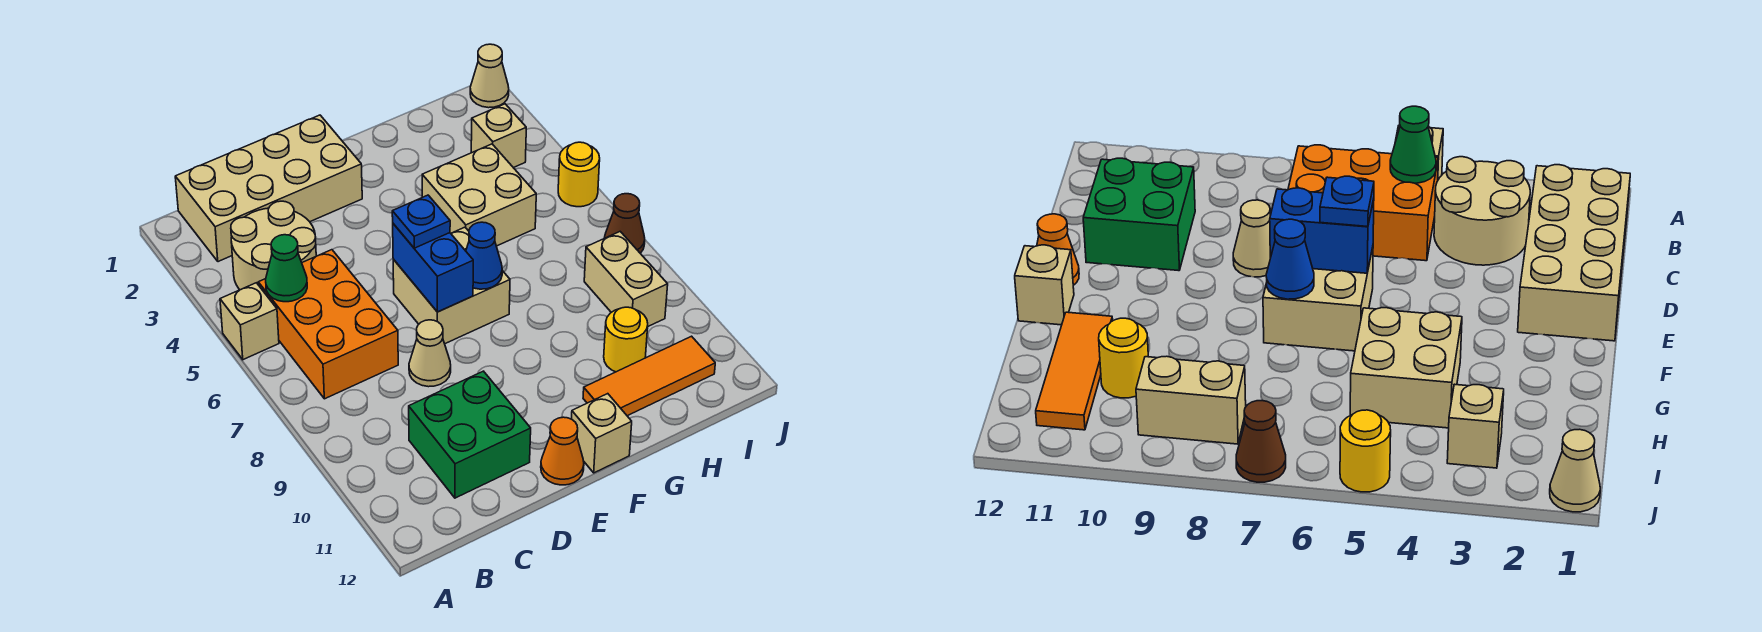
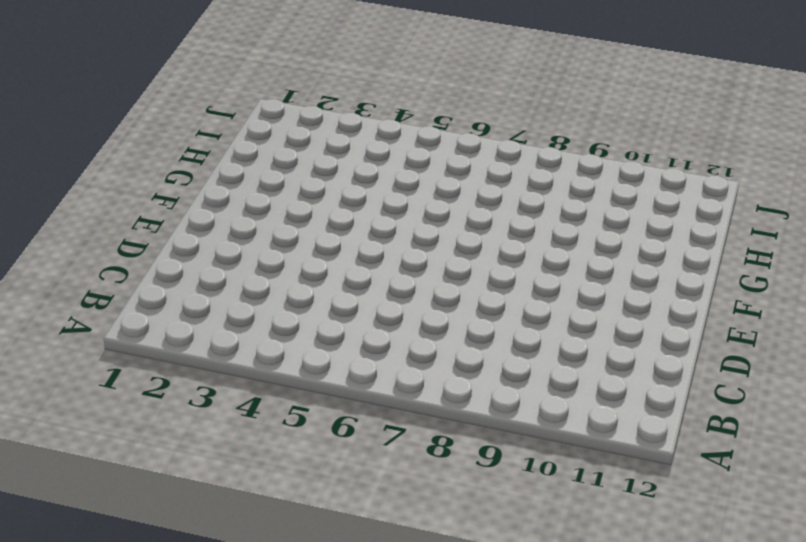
none -> tan 1x1 brick [220,283,279,360]
none -> tan 2x4 brick [175,115,362,262]
none -> tan 2x2 round brick [231,201,316,290]

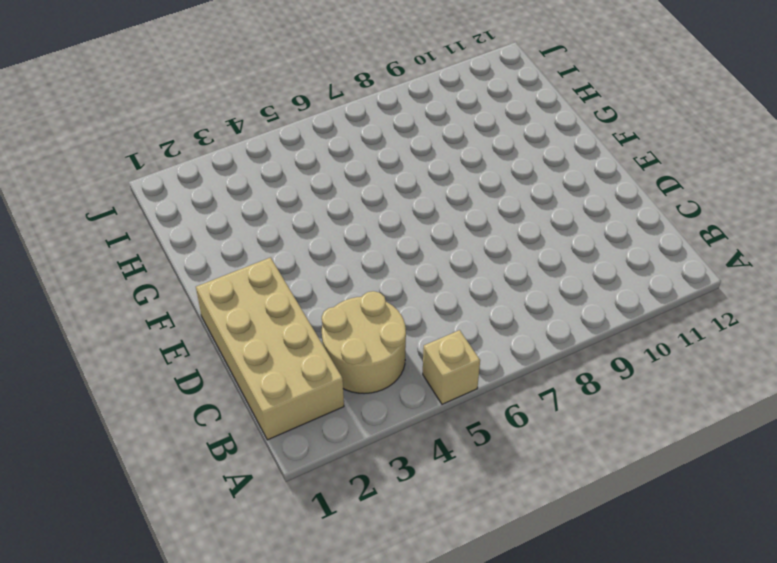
none -> orange 2x3 brick [258,250,398,399]
none -> green 2x2 brick [409,371,531,498]
none -> tan 1x1 cone [409,320,451,387]

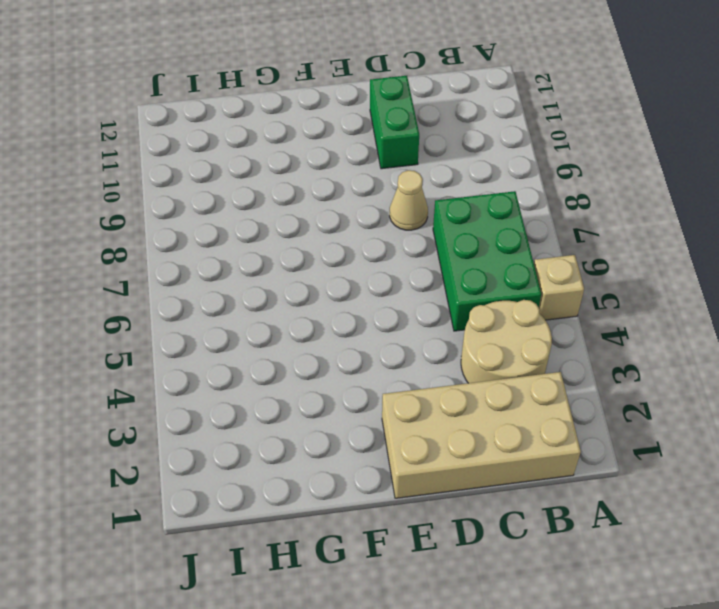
green 2x3 brick [433,191,541,331] -> orange 2x3 brick [258,250,398,399]
green 1x2 brick [370,76,419,169] -> green 2x2 brick [409,371,531,498]
none -> tan 2x2 brick [393,227,510,344]
none -> orange 1x1 cone [541,417,584,485]
none -> tan 1x1 brick [572,394,632,473]

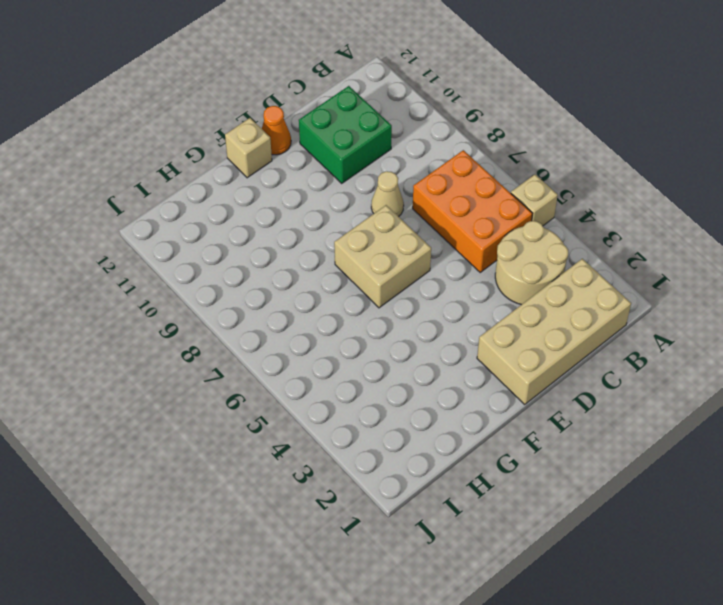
none -> tan 2x2 brick [422,144,536,246]
none -> orange 1x3 tile [583,336,715,416]
none -> yellow 1x1 round brick [604,307,648,372]

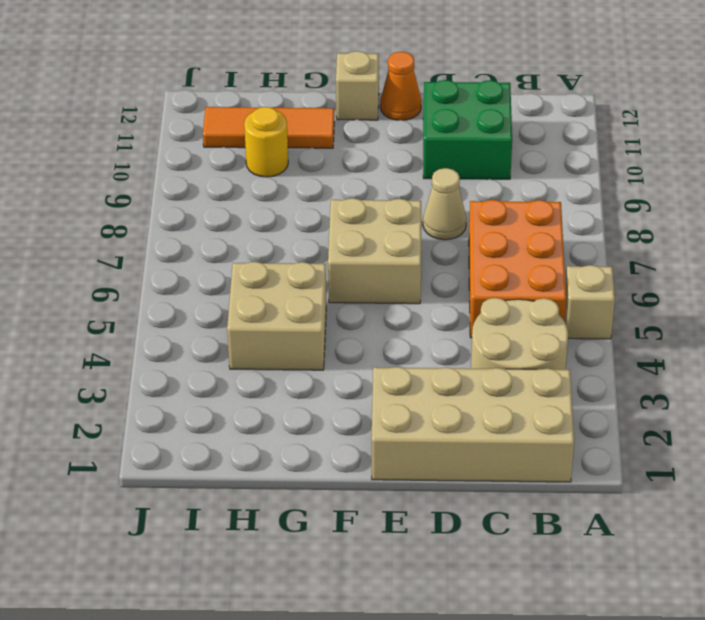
none -> tan 1x1 brick [471,104,526,168]
none -> tan 1x2 brick [584,232,668,326]
none -> tan 1x1 cone [470,44,509,108]

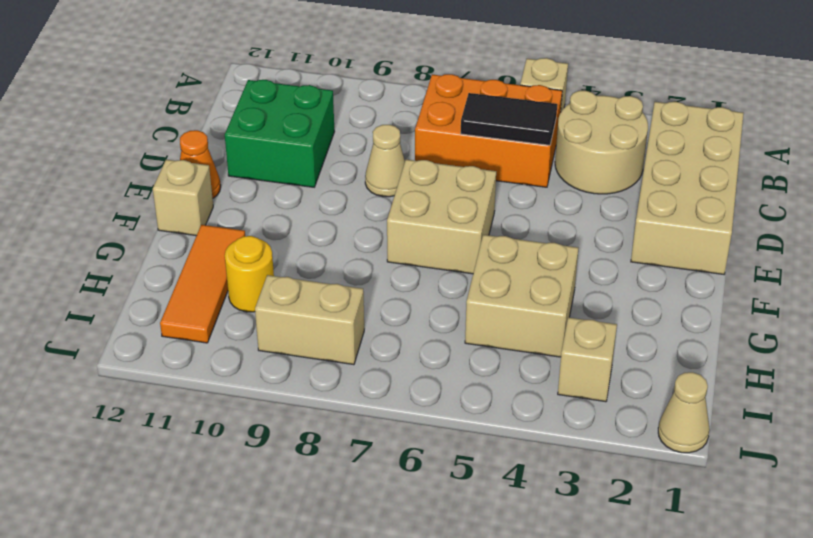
black 1x2 tile [461,93,557,145] -> none
none -> yellow 1x1 round brick [558,142,600,207]
none -> brown 1x1 cone [605,194,645,253]
none -> green 1x1 cone [266,235,307,302]

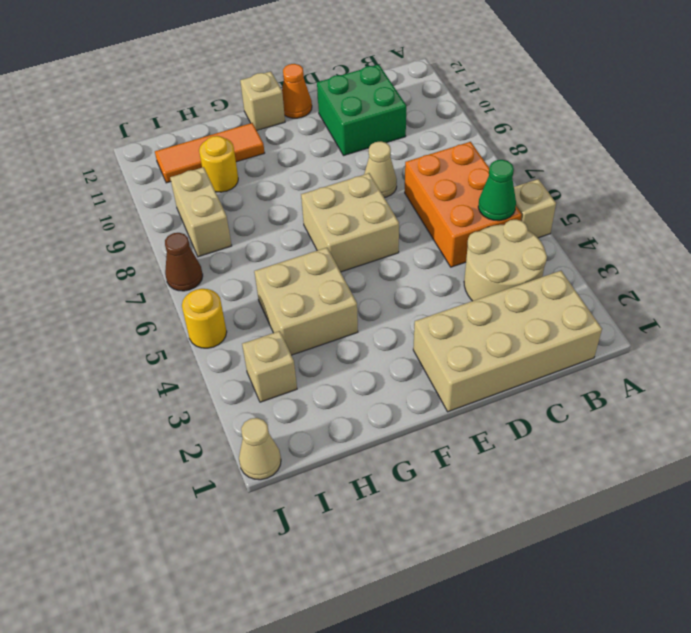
none -> blue 1x2 brick [393,224,473,312]
none -> blue 1x1 cone [466,222,502,289]
none -> blue 1x1 plate [392,195,450,248]

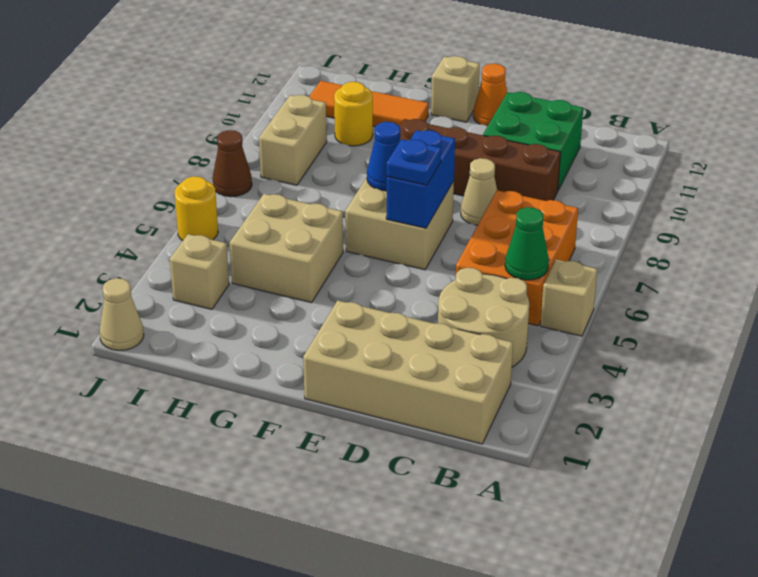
brown 1x4 brick [399,119,561,201] -> none

